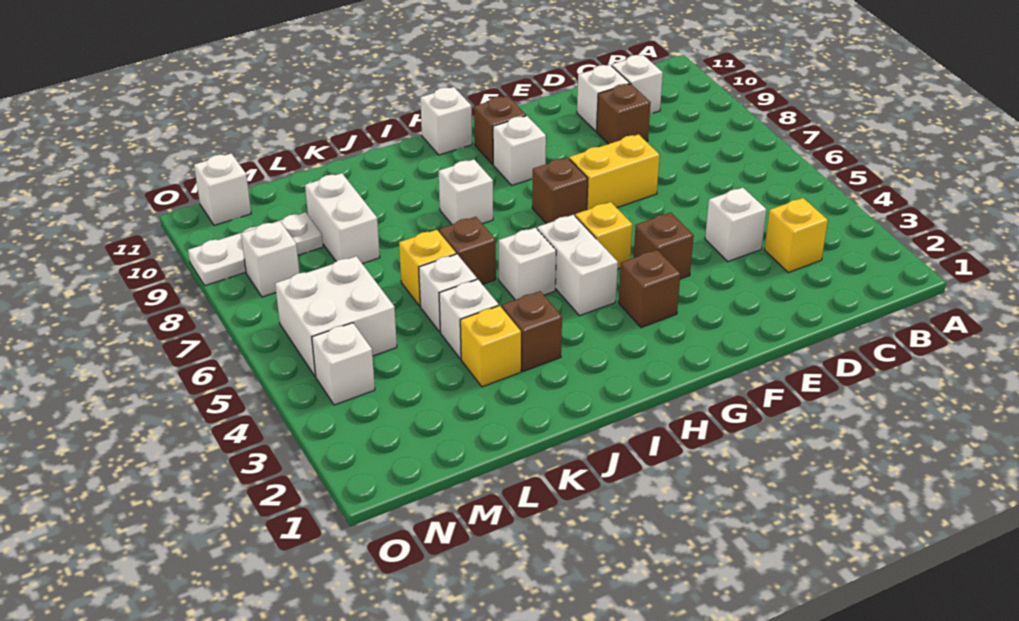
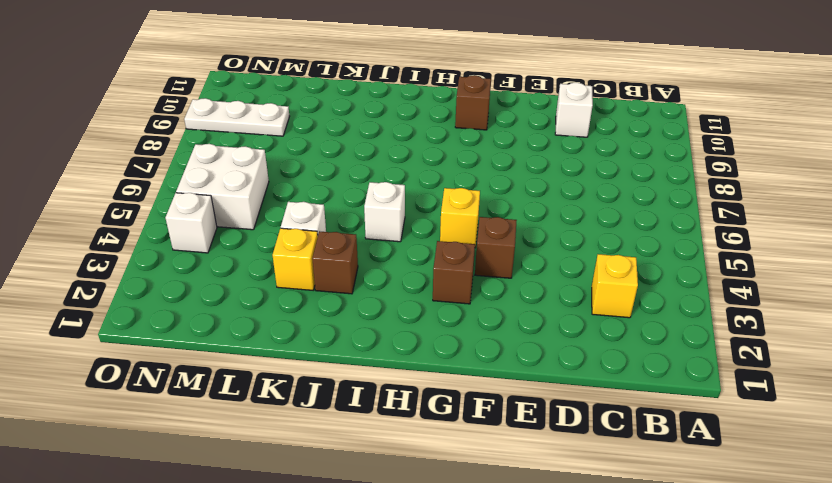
none -> white 1x1 brick [612,55,663,114]
none -> white 1x1 brick [705,188,766,262]
none -> brown 1x1 brick [597,84,651,144]

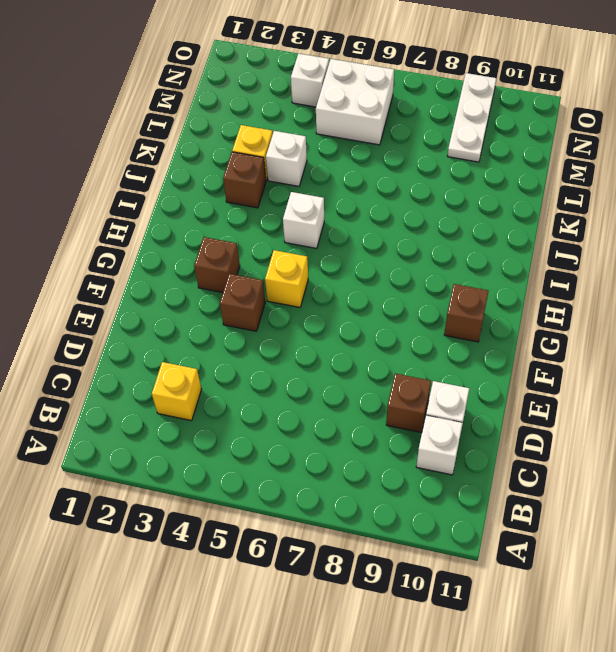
none -> white 1x1 brick [705,188,766,262]
none -> yellow 1x2 brick [569,134,660,210]
none -> brown 1x1 brick [532,157,588,224]

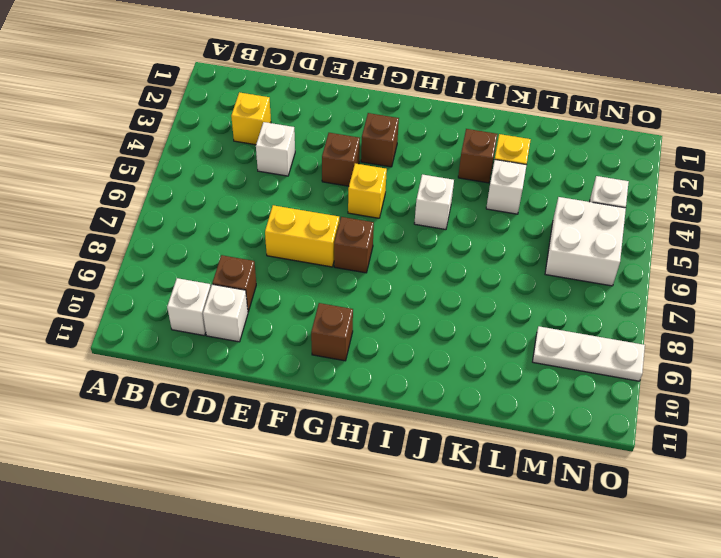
none -> white 1x1 brick [493,116,546,185]
none -> white 1x2 brick [537,215,618,316]
none -> white 1x1 brick [420,87,472,155]

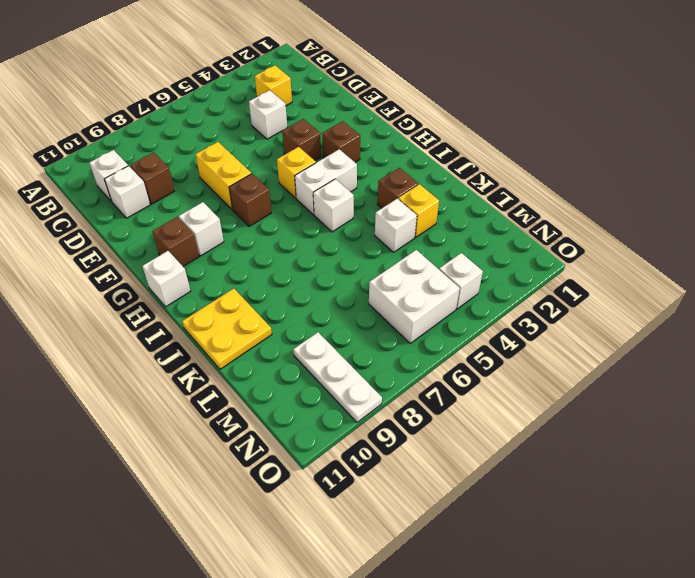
yellow 2x2 plate [182,289,272,369] -> none
none -> white 1x1 brick [439,159,493,224]
none -> brown 1x1 brick [439,217,496,285]
none -> white 1x1 brick [419,254,477,332]

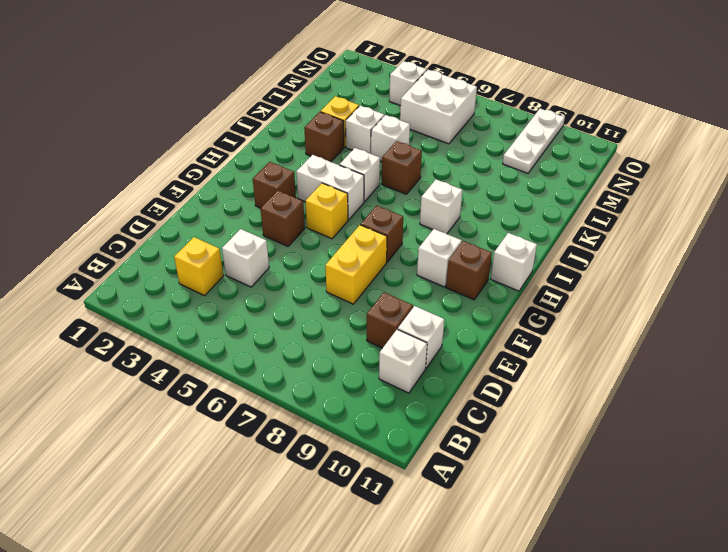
none -> yellow 1x1 brick [399,230,456,306]
none -> white 1x2 brick [305,173,380,264]
none -> white 1x1 brick [241,221,299,297]

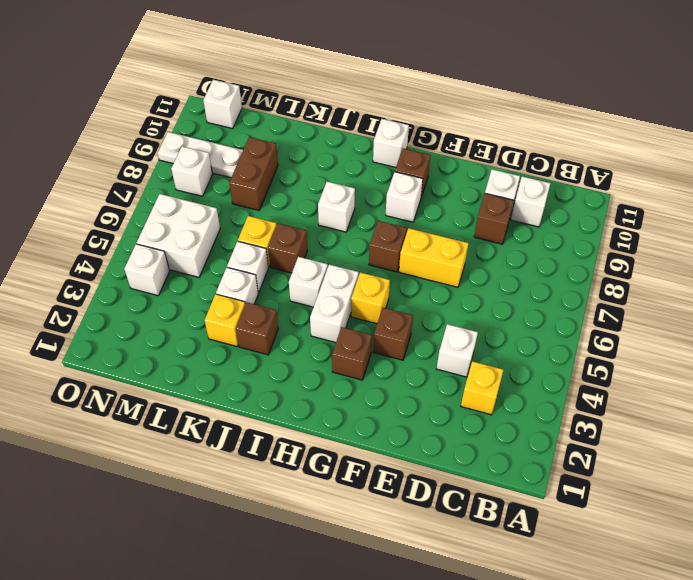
brown 1x2 brick [229,137,278,210] -> white 1x2 brick [305,173,380,264]

